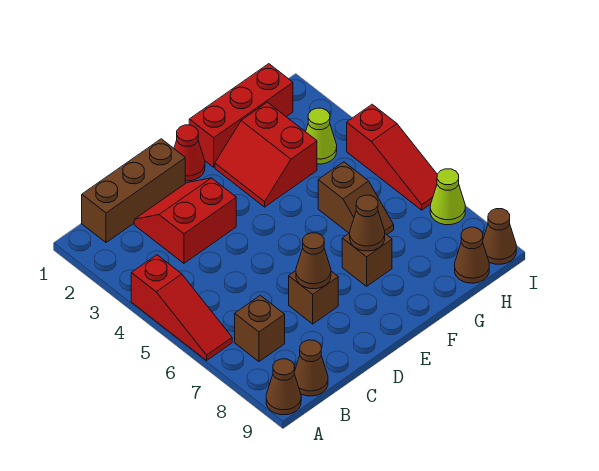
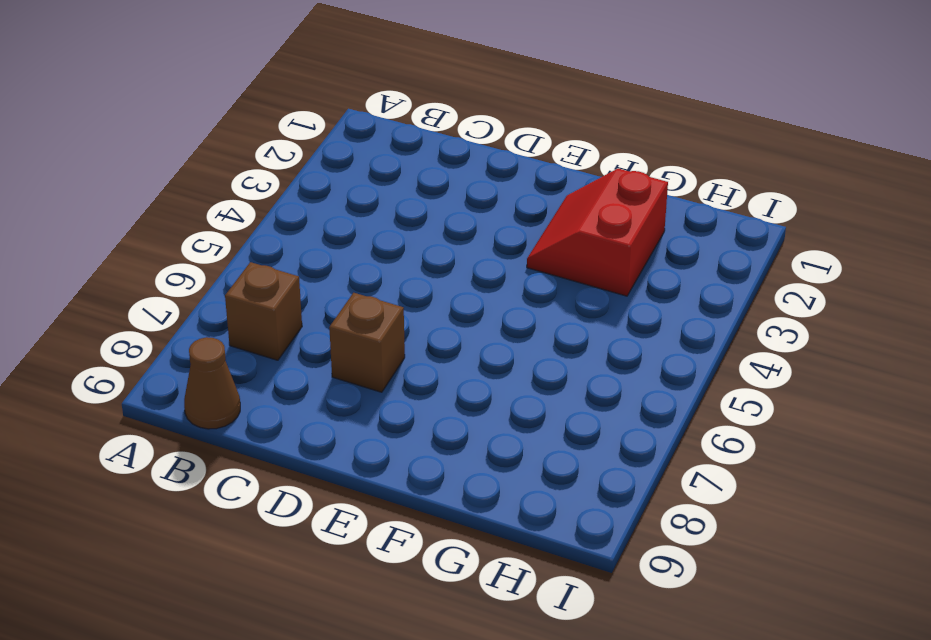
none -> red 1x3 slope [131,255,232,360]
none -> brown 1x1 cone [266,359,301,415]
none -> brown 1x3 brick [82,139,185,242]

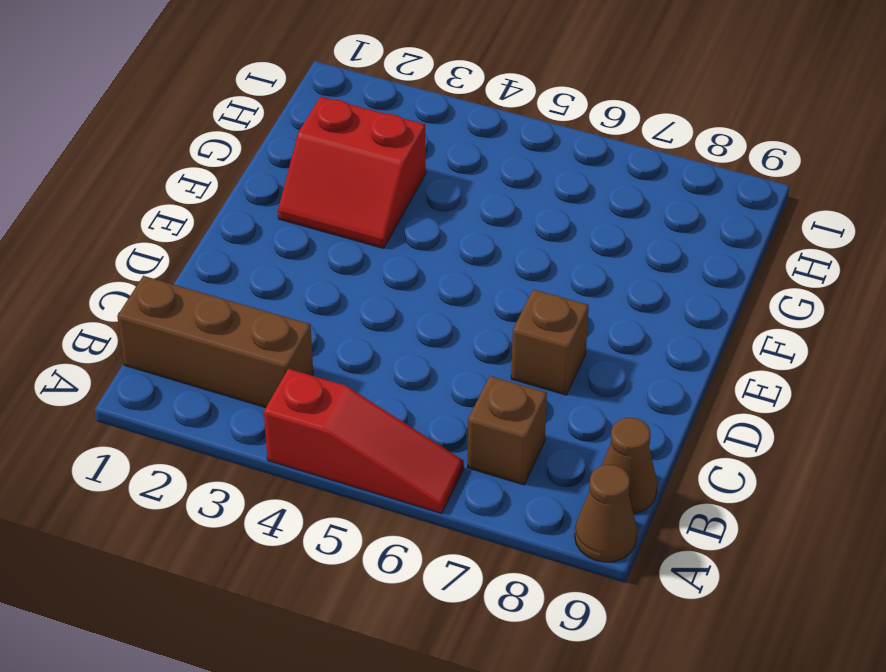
brown 1x3 brick [117,276,313,408] -> brown 1x3 brick turned to [82,139,185,242]
none -> red 2x2 slope [134,178,236,263]
none -> red 1x1 cone [174,125,205,181]
none -> red 1x3 brick [189,64,293,167]

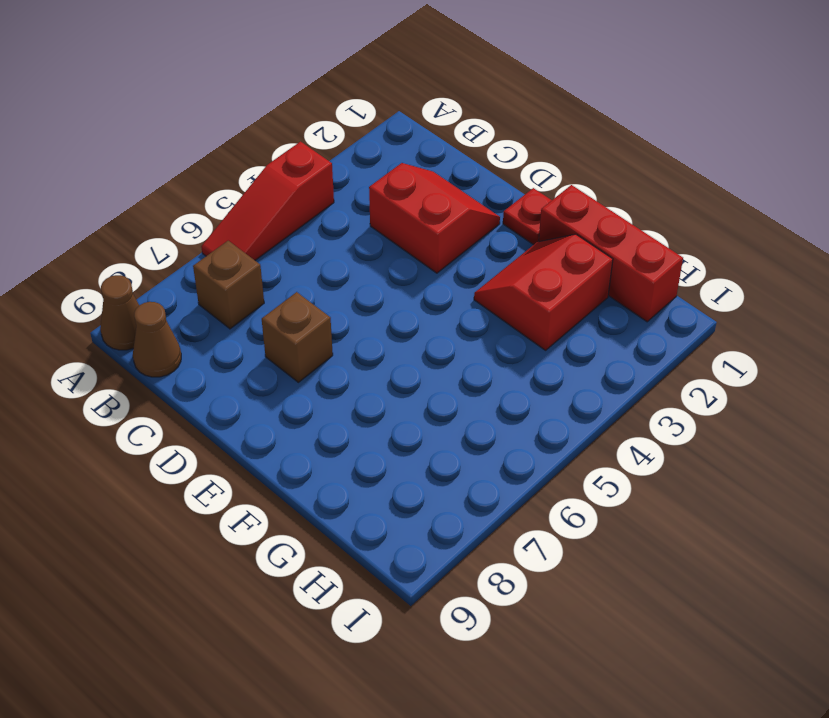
red 1x1 plate [503,188,552,245] -> red 1x1 cone [174,125,205,181]
none -> brown 1x3 brick [82,139,185,242]
none -> brown 1x1 brick [342,233,392,286]
none -> brown 1x2 slope [318,162,394,235]

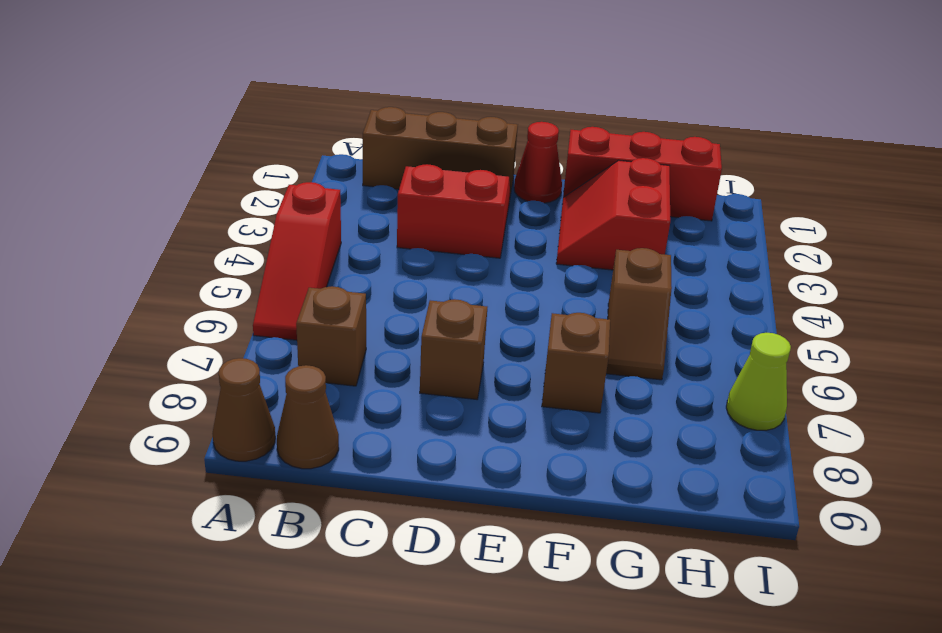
none -> lime 1x1 cone [306,108,337,164]
none -> brown 1x1 cone [455,227,489,283]
none -> red 1x3 slope [347,104,437,210]

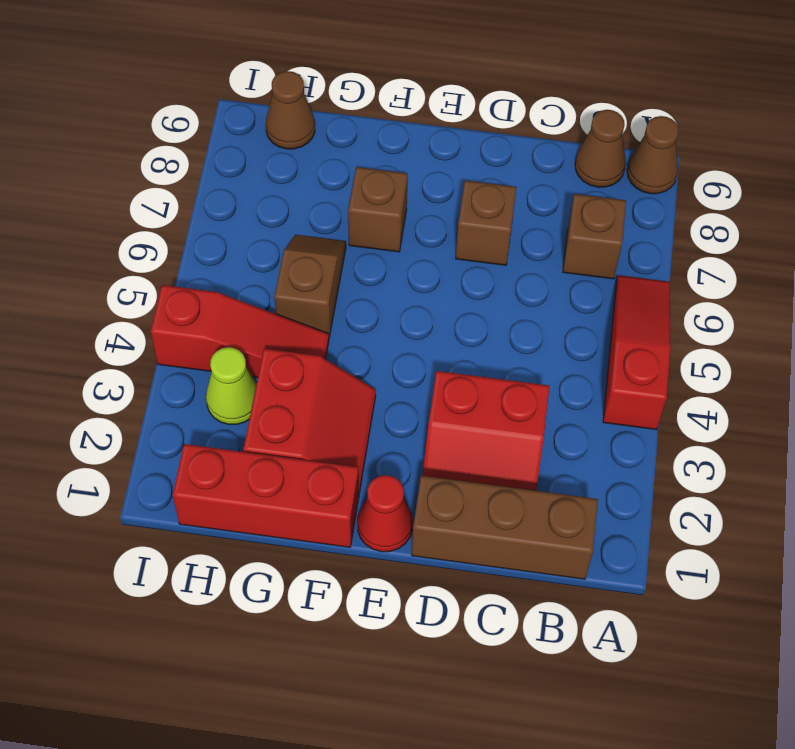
red 1x3 slope [151,285,329,377] -> red 1x3 slope turned to [347,104,437,210]
none -> lime 1x1 cone [430,169,465,225]
none -> brown 1x1 cone [483,209,516,264]
none -> brown 1x1 cone [296,233,331,289]

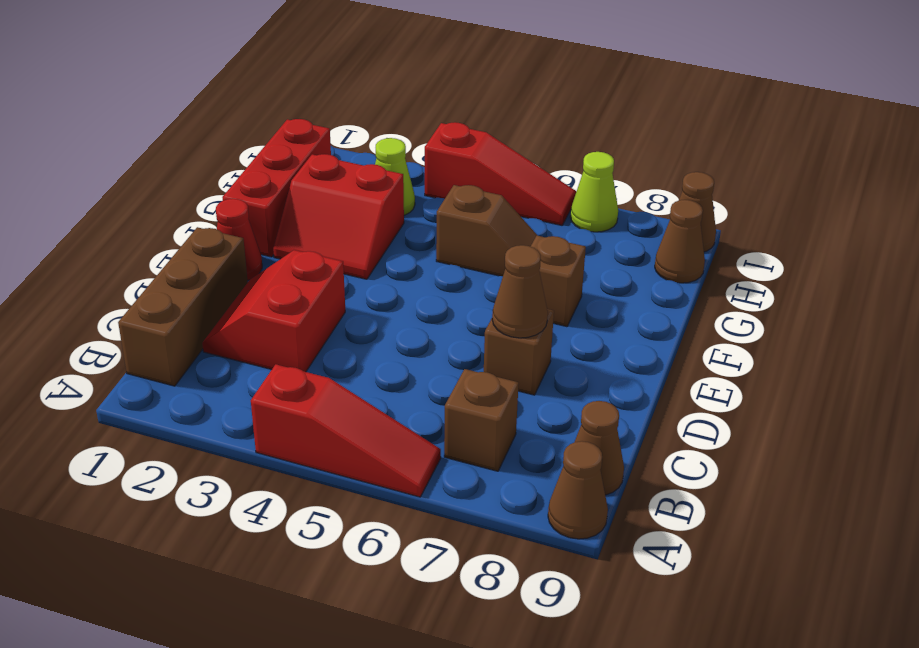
none -> brown 1x1 cone [350,195,385,251]

